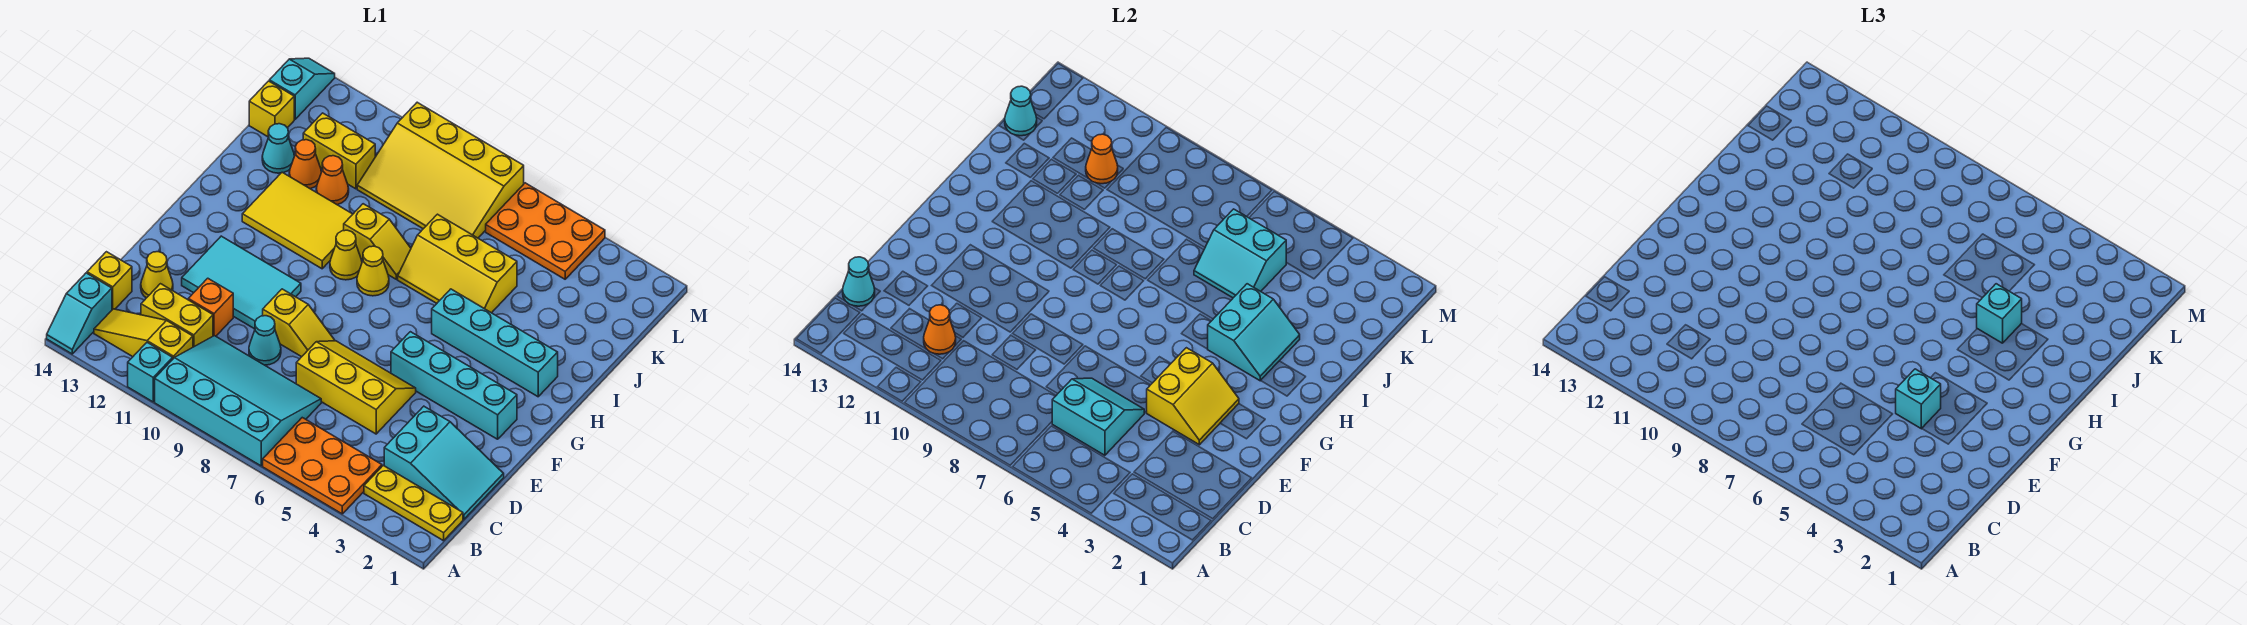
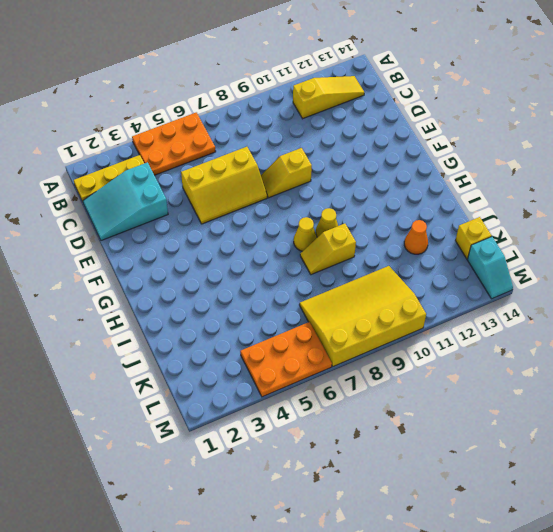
none -> cyan 3x4 slope [155,336,321,466]
none -> cyan 1x1 brick [128,342,173,402]
none -> cyan 1x2 slope [47,273,112,354]
none -> yellow 1x2 brick [141,284,213,347]

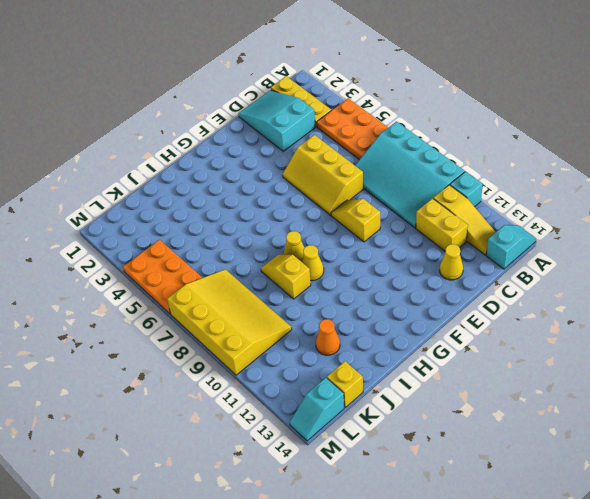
none -> yellow 1x1 brick [87,252,132,310]
none -> cyan 1x1 cone [249,316,281,365]
none -> orange 1x1 brick [188,278,233,336]
none -> cyan 2x3 tile [182,236,301,329]

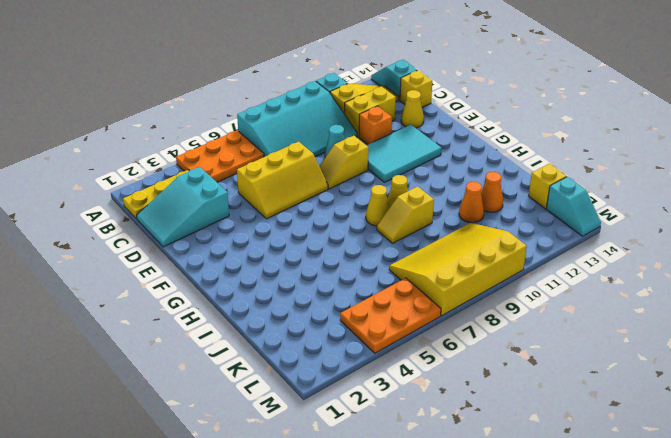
none -> cyan 1x4 brick [391,332,517,439]
none -> cyan 1x4 brick [432,289,558,397]
none -> yellow 2x3 tile [242,172,353,269]
none -> yellow 2x3 slope [398,214,517,313]

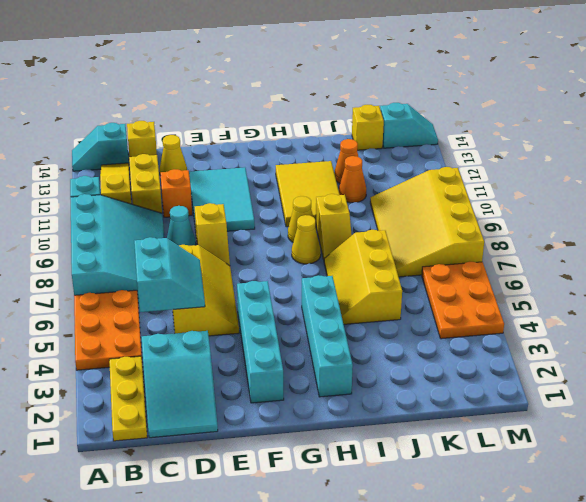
none -> cyan 1x1 cone [262,124,294,173]
none -> yellow 1x2 brick [303,113,375,189]
none -> orange 1x1 cone [924,305,956,354]
none -> cyan 1x1 cone [843,257,875,306]

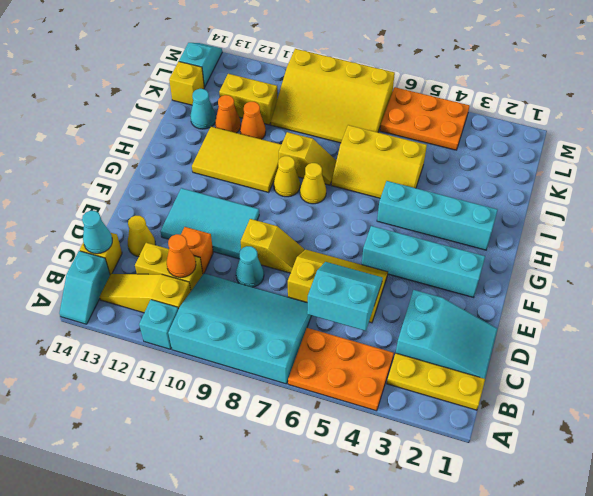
none -> yellow 2x2 slope [1147,348,1239,445]
none -> cyan 2x2 slope [1208,284,1300,381]
none -> cyan 2x2 slope [1194,209,1286,298]
none -> orange 1x1 cone [1086,134,1118,184]

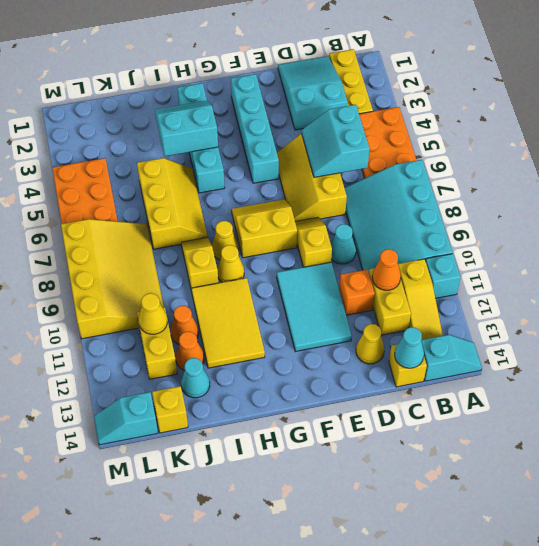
yellow 2x2 slope [231,199,297,258] -> yellow 2x2 slope moved to [1147,348,1239,445]
yellow 1x1 cone [138,293,167,334] -> orange 1x1 cone [1086,134,1118,184]
none -> cyan 2x2 slope [1194,209,1286,298]
none -> cyan 1x1 cone [1005,86,1037,136]
none -> cyan 1x1 brick [1896,369,1941,429]
none -> cyan 1x1 brick [1977,284,2022,343]

